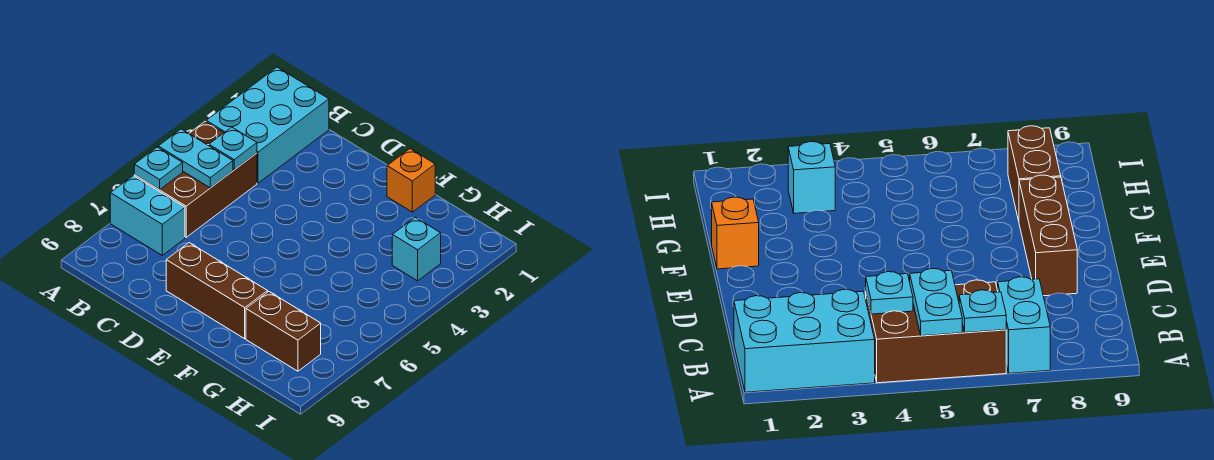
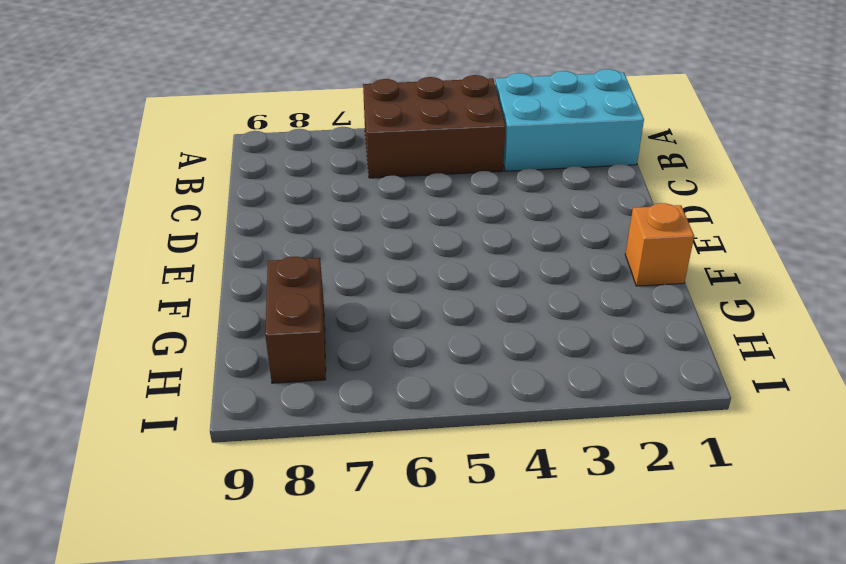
none -> cyan 1x2 brick [110,176,185,255]
none -> brown 1x3 brick [166,243,268,339]

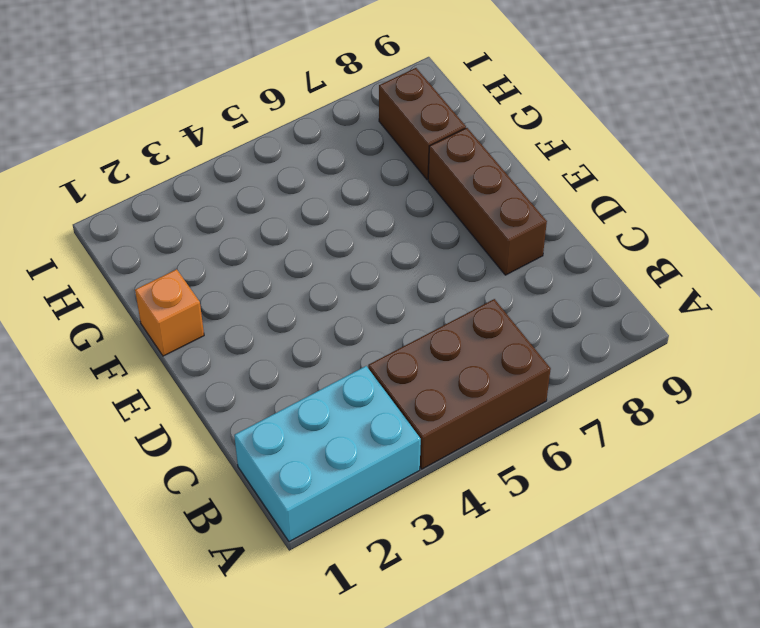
none -> cyan 1x2 brick [110,176,185,255]
none -> cyan 1x1 brick [392,217,441,281]

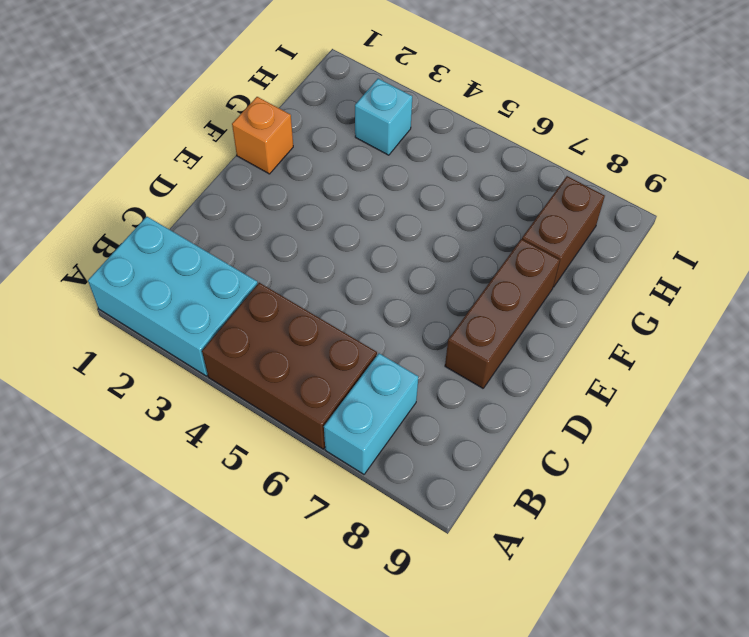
none -> cyan 1x2 plate [158,129,233,188]
none -> cyan 1x1 plate [134,147,183,190]

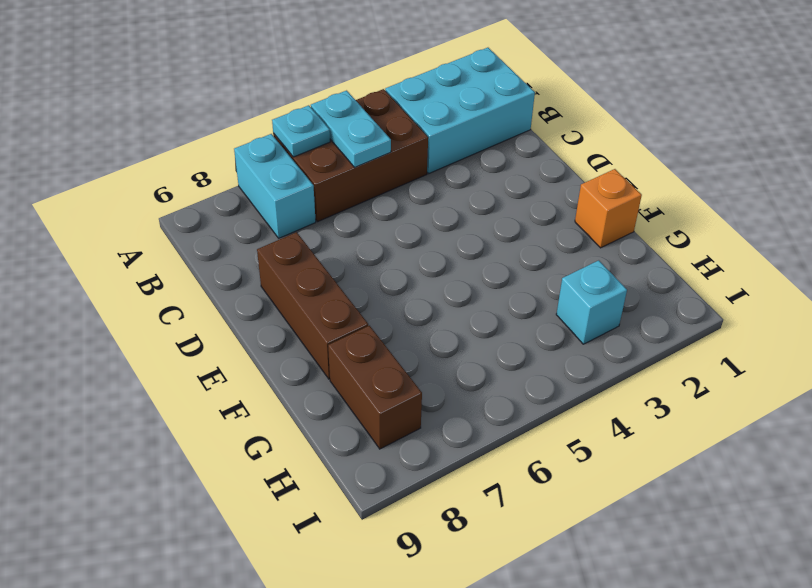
none -> cyan 1x1 plate [209,127,257,170]

